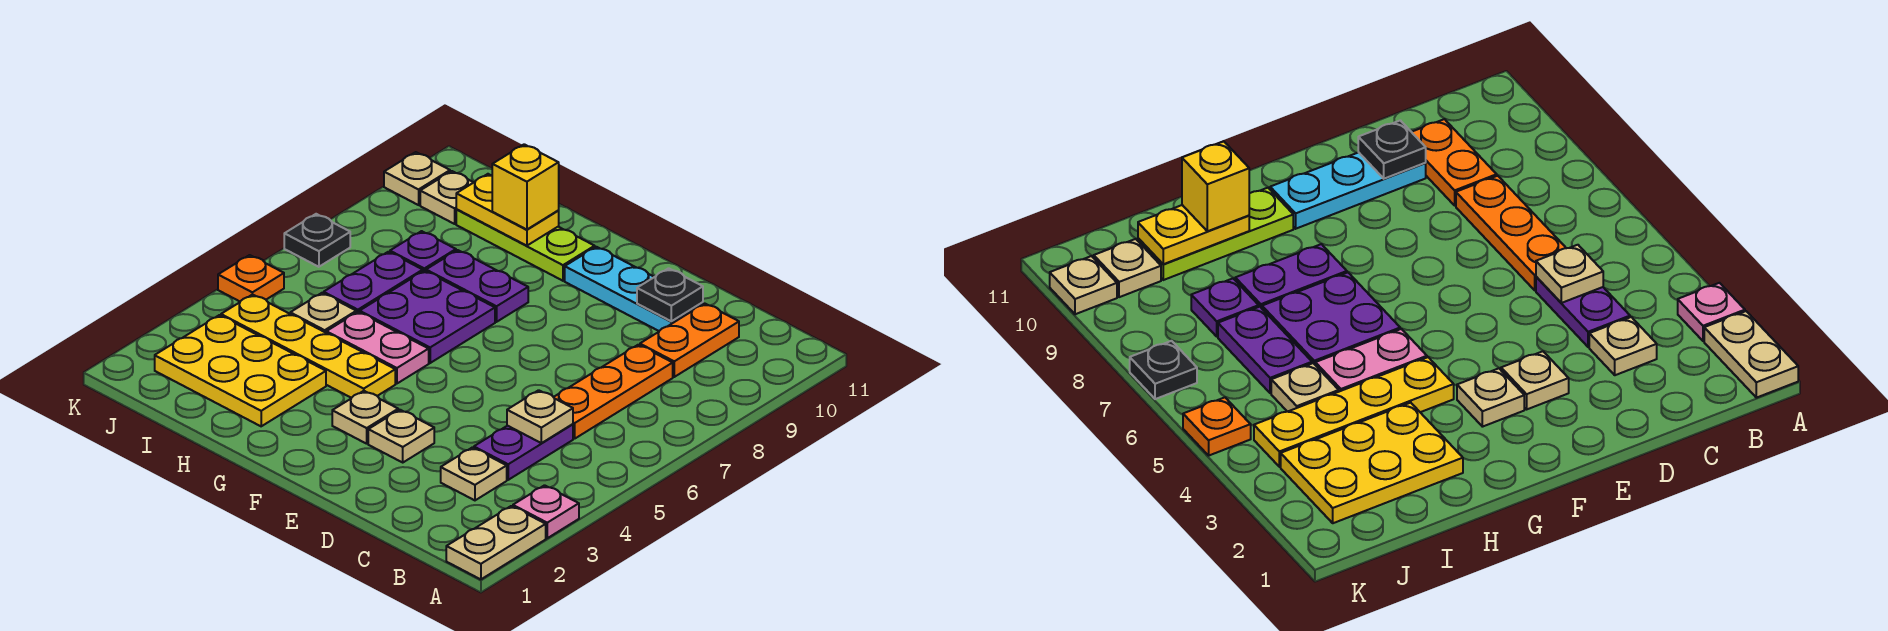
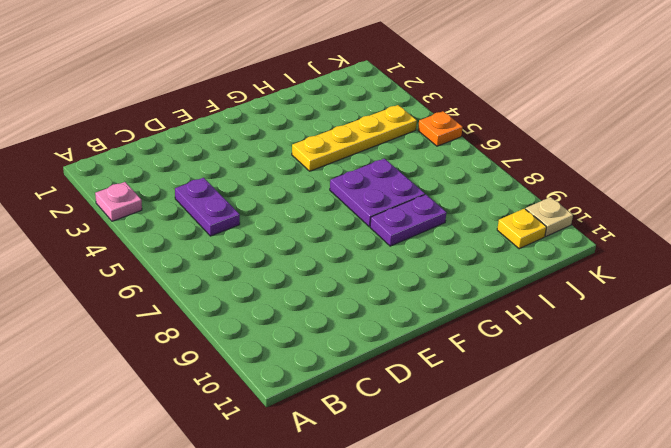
yellow 1x1 plate [497,209,546,249] -> tan 1x1 plate [420,171,474,224]
none -> tan 1x2 plate [446,506,546,579]
none -> tan 1x1 plate [441,448,507,500]
none -> orange 1x3 plate [554,345,673,439]

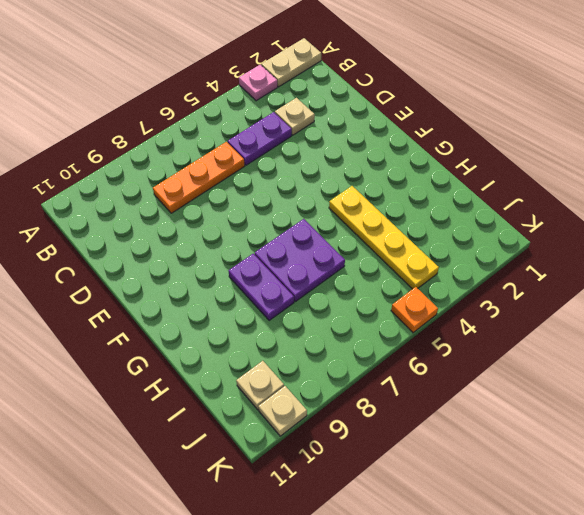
none -> orange 1x2 plate [640,304,739,377]
none -> cyan 1x3 plate [565,247,703,331]
none -> tan 1x1 plate [368,410,434,462]

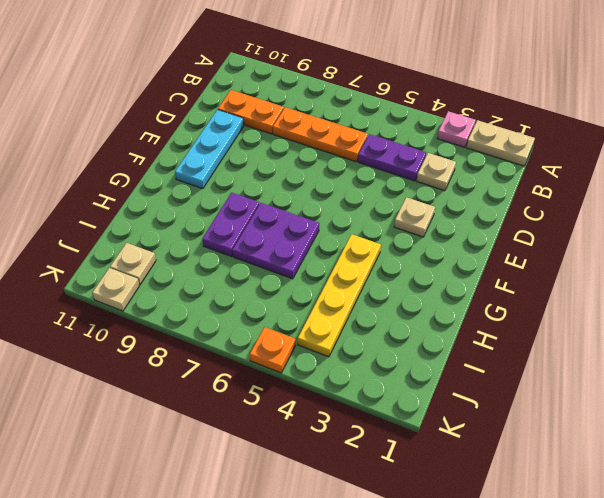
none -> tan 1x1 plate [332,391,398,444]
none -> pink 1x2 plate [326,312,429,384]
none -> lime 1x3 plate [456,210,595,281]

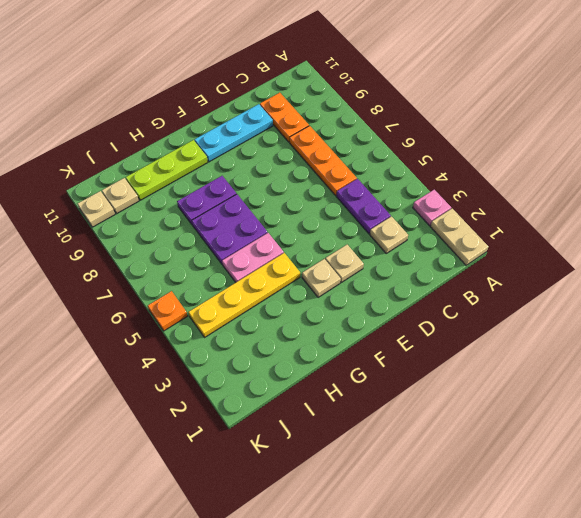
none -> yellow 2x3 plate [155,315,326,426]
none -> tan 1x1 plate [290,293,356,333]
none -> purple 1x2 plate [324,252,423,313]

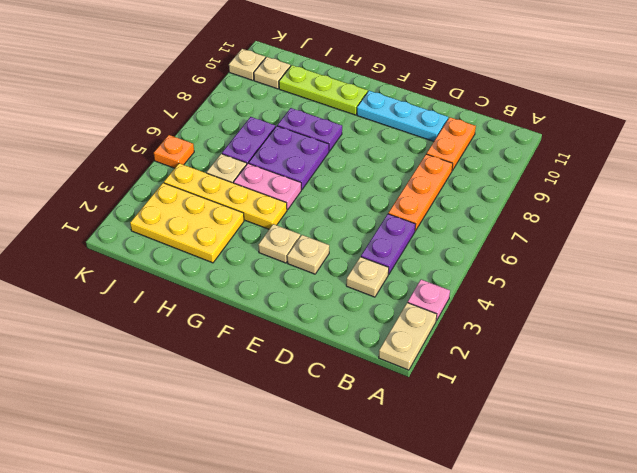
none -> purple 1x1 plate [390,231,456,271]
none -> black 1x1 plate [284,214,350,267]
none -> tan 1x1 plate [507,390,573,443]

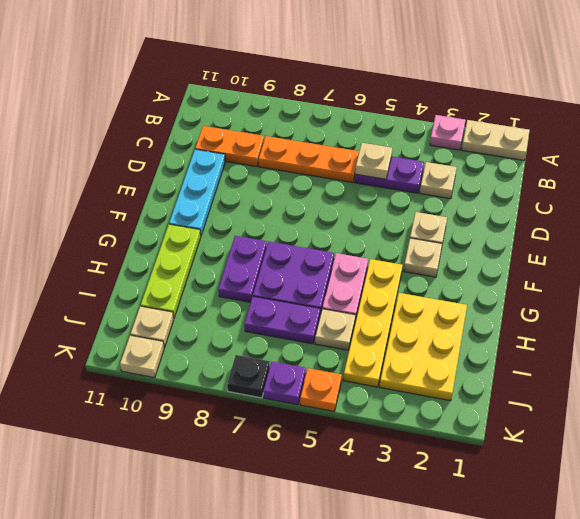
purple 1x1 plate [263,362,306,405] -> purple 1x1 plate moved to [390,231,456,271]
none -> black 1x1 plate [637,268,703,321]
none -> yellow 1x2 plate [456,174,559,246]
none -> yellow 1x1 brick [492,144,559,230]

